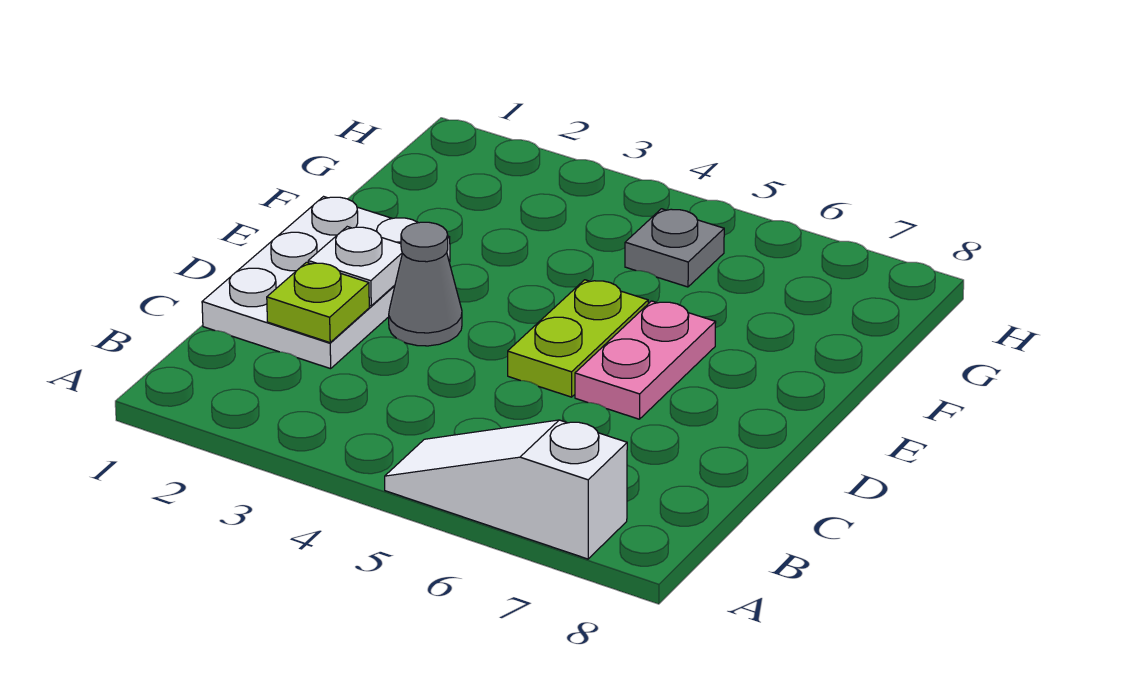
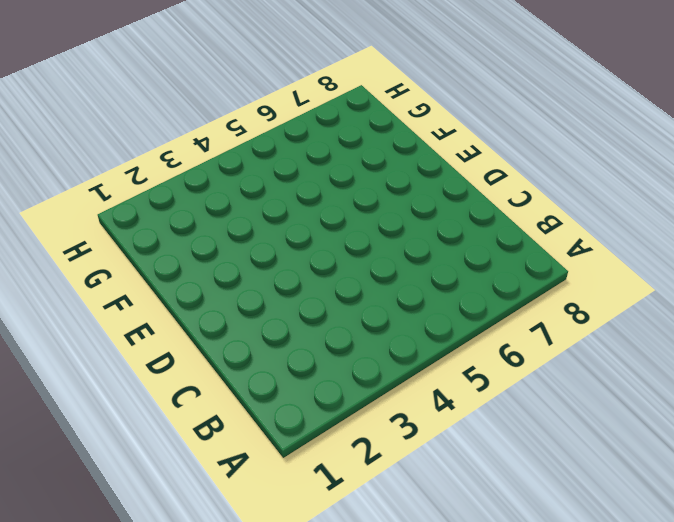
none -> white 1x3 slope [385,420,627,559]
none -> white 2x3 plate [202,197,450,369]

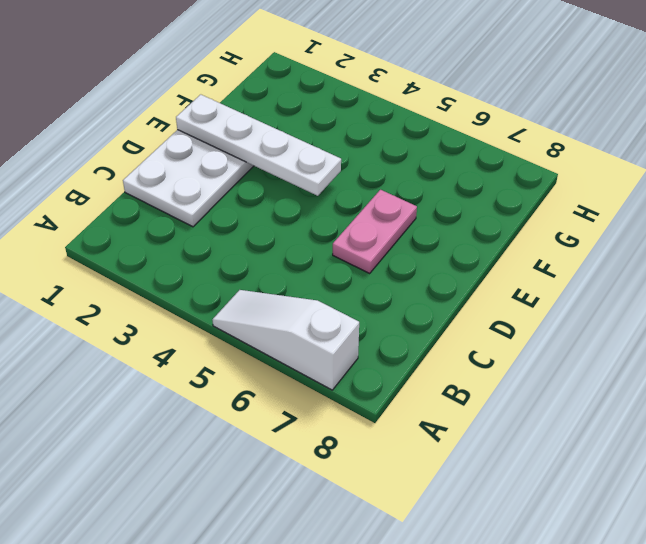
white 1x4 plate [176,95,341,196] -> none
none -> grey 1x1 cone [389,222,462,346]
none -> lime 1x2 plate [508,280,648,397]

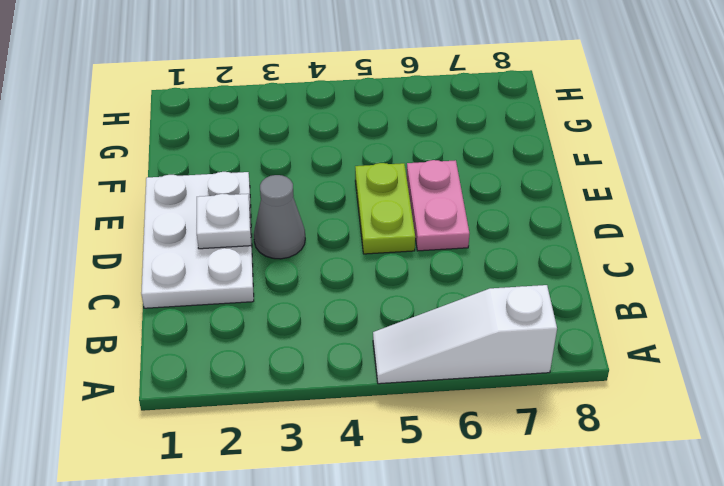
none -> grey 1x1 plate [625,209,724,287]
none -> lime 1x1 plate [267,262,369,343]

